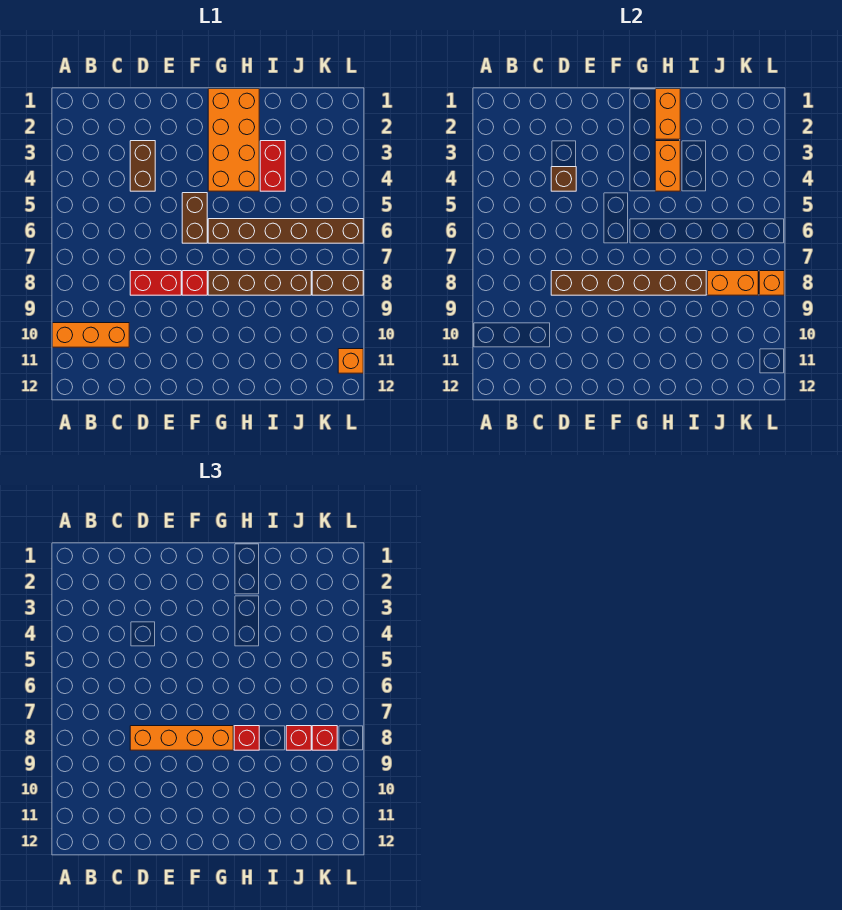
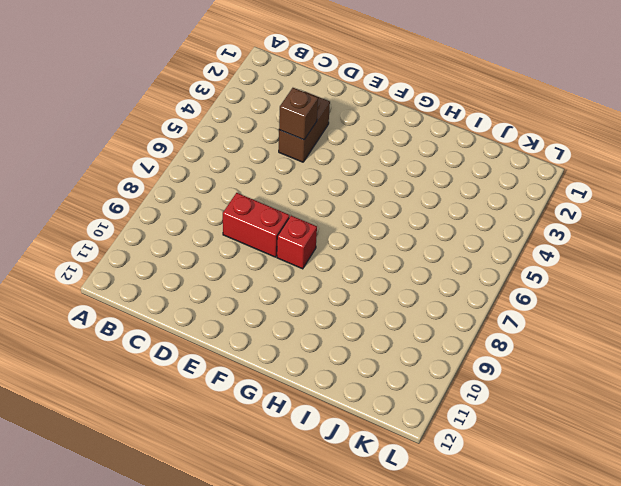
none -> orange 1x3 brick [52,323,129,347]
none -> brown 1x2 brick [182,193,207,243]
none -> orange 2x4 brick [208,89,259,191]

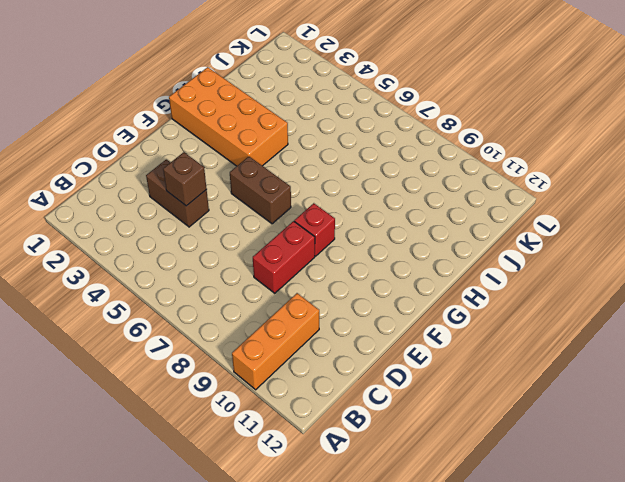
none -> brown 1x6 brick [208,219,363,243]
none -> brown 1x4 brick [208,271,311,295]
none -> red 1x2 brick [260,141,285,191]

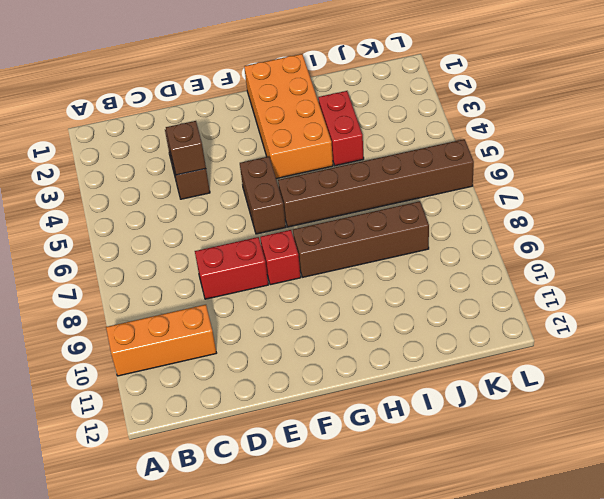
none -> brown 1x2 brick [312,271,363,295]
none -> orange 1x1 brick [338,349,363,373]
none -> brown 1x6 brick [551,271,706,295]

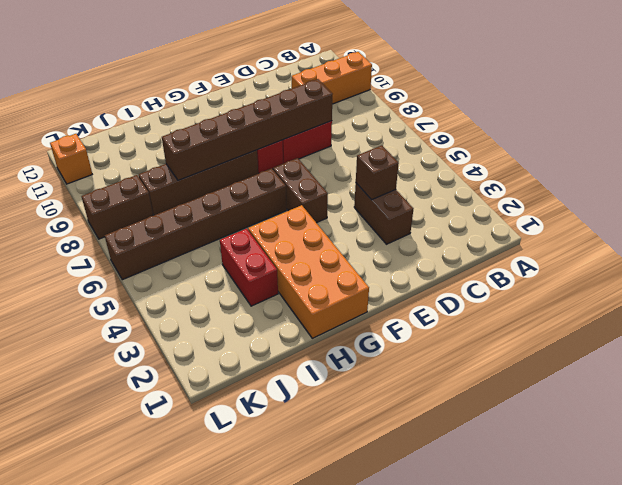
none -> orange 1x2 brick [655,89,680,139]
none -> orange 1x2 brick [655,141,680,191]
none -> orange 1x2 brick [707,271,758,295]

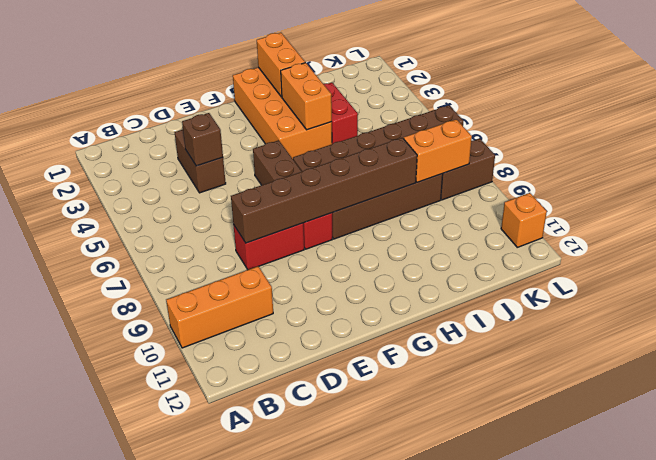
none -> orange 1x1 brick [759,271,784,295]
none -> orange 1x4 brick [130,726,233,750]
none -> red 1x1 brick [234,726,259,750]

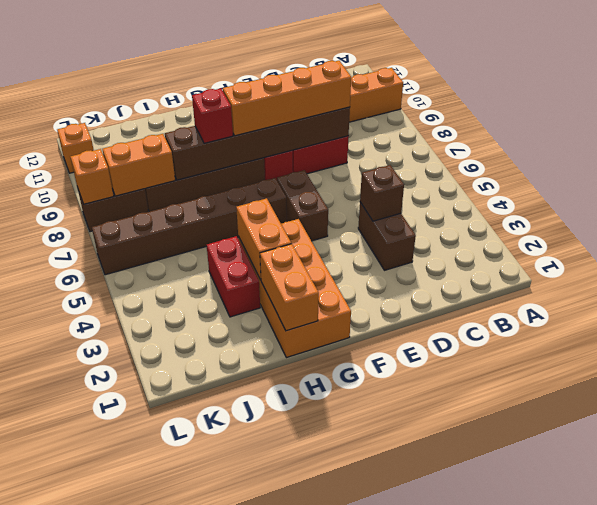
none -> red 1x1 brick [286,726,311,750]
none -> red 1x1 brick [312,726,337,750]

